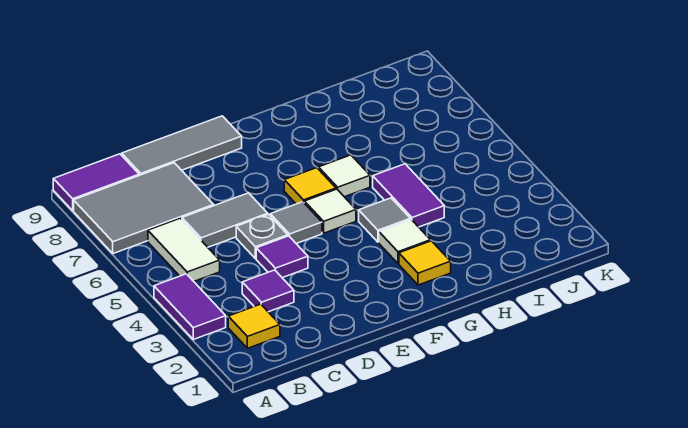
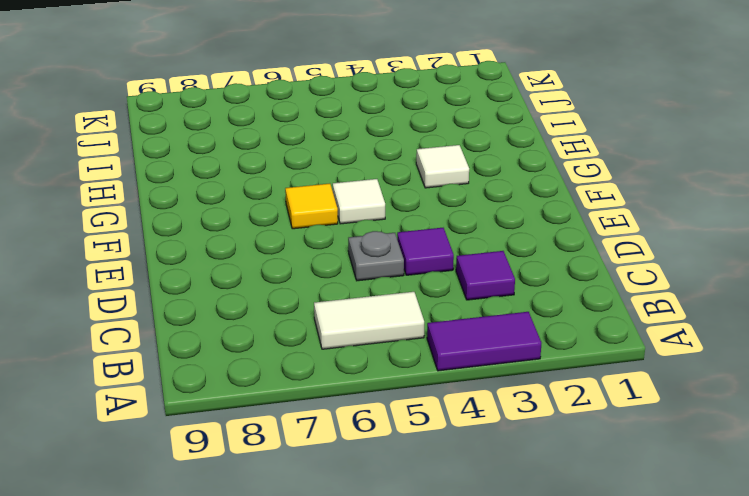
none -> grey 2x3 tile [74,163,214,254]
none -> purple 1x2 tile [53,154,139,210]
none -> yellow 1x1 tile [228,304,280,348]

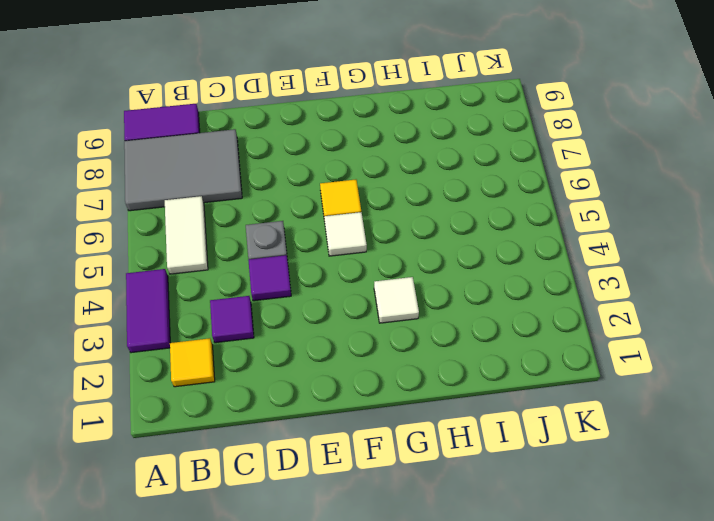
none -> grey 1x2 tile [182,193,268,247]
none -> grey 1x3 tile [122,116,242,175]
none -> grey 1x1 tile [270,202,322,244]

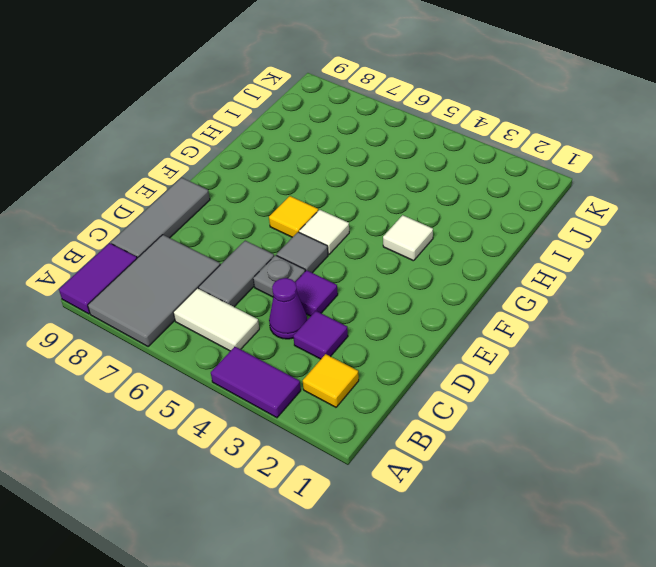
purple 1x1 cone [269,278,307,339] -> none
none -> yellow 1x1 tile [399,241,451,285]
none -> grey 1x1 tile [359,198,410,242]
none -> white 1x1 tile [318,155,370,197]

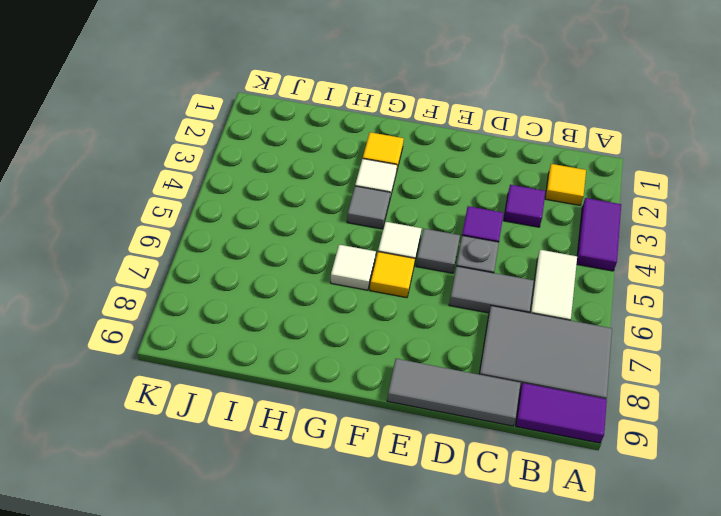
none -> purple 1x2 tile [373,164,444,227]

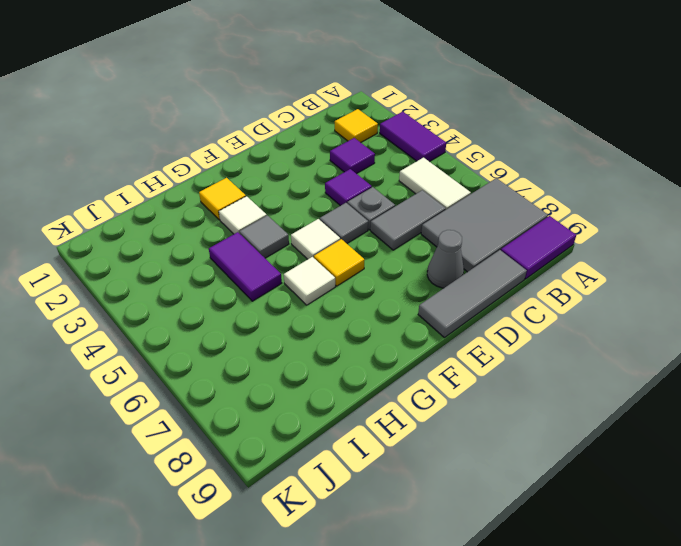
grey 1x1 cone [427,230,464,288] -> none

